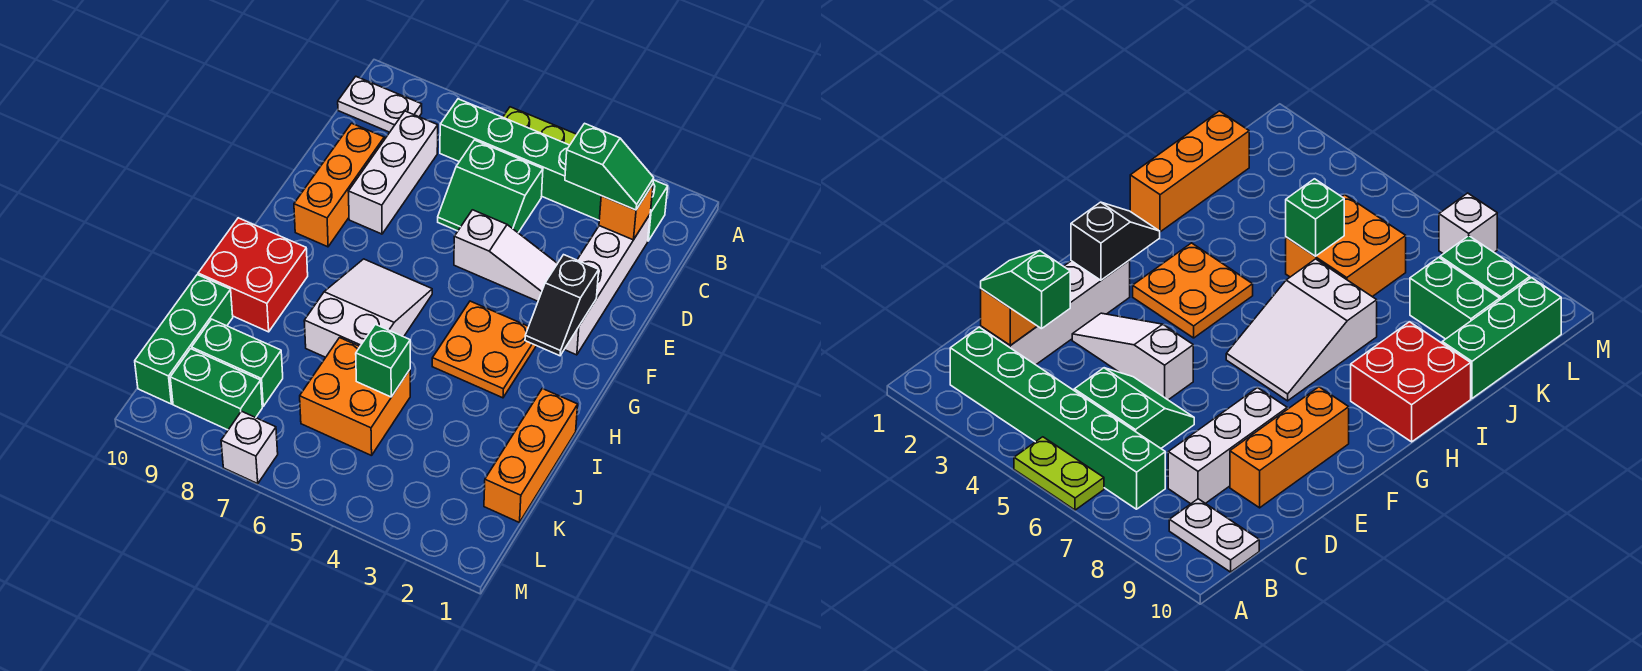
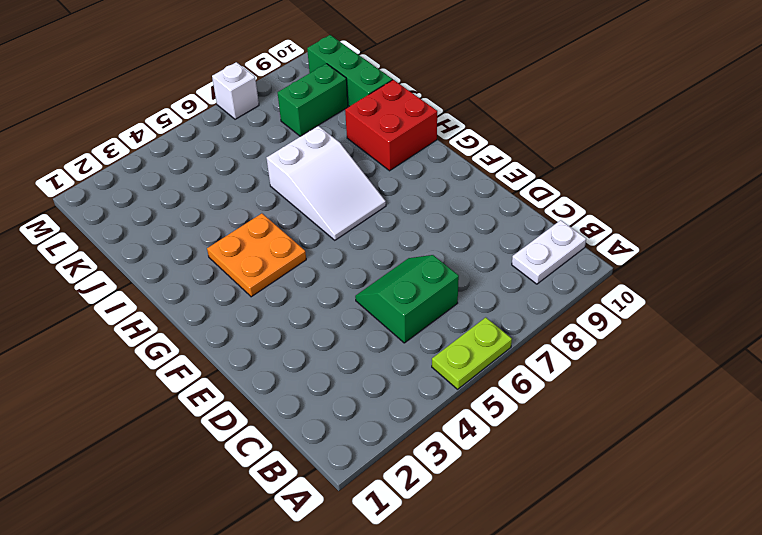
none -> green 1x6 brick [440,99,668,241]
none -> white 1x4 brick [564,215,650,355]
none -> white 1x3 brick [348,111,438,234]

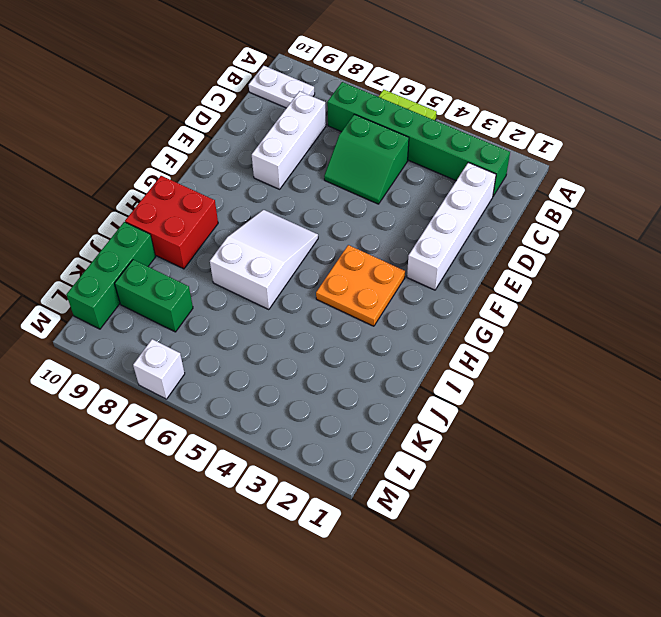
none -> orange 1x3 brick [294,123,384,247]
none -> white 1x3 slope [454,210,558,301]
none -> orange 1x3 brick [484,389,578,523]

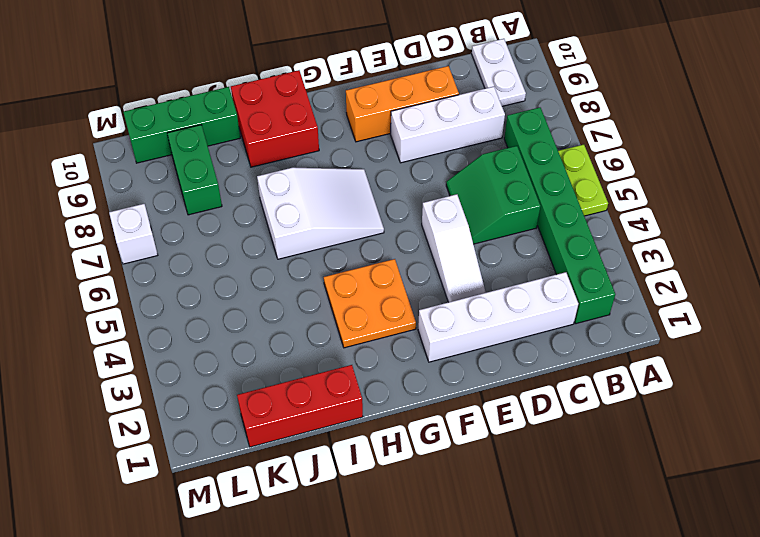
red 1x3 brick [237,365,363,447] -> orange 1x3 brick [484,389,578,523]
none -> orange 2x2 brick [300,338,410,456]
none -> green 1x2 brick [170,349,262,430]
none -> orange 1x1 brick [599,185,653,240]

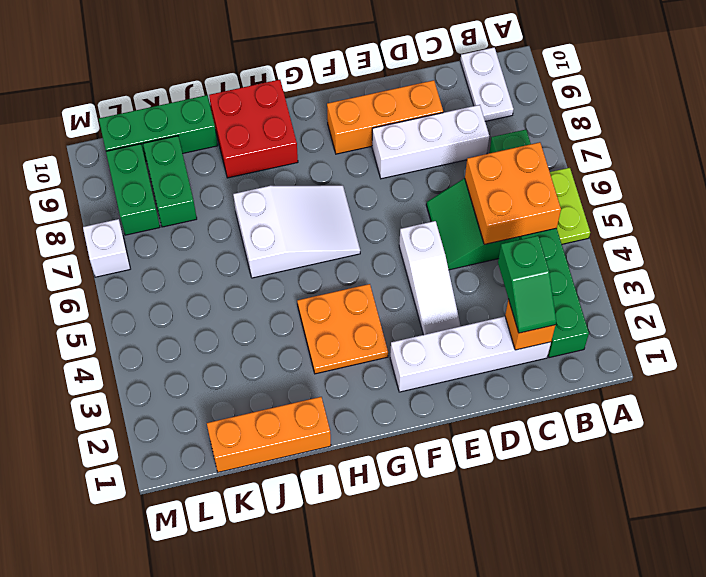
orange 2x2 brick [465,142,561,244] -> orange 2x2 brick moved to [300,338,410,456]
none -> black 1x2 slope [525,255,599,356]
none -> green 1x1 brick [356,324,410,397]

